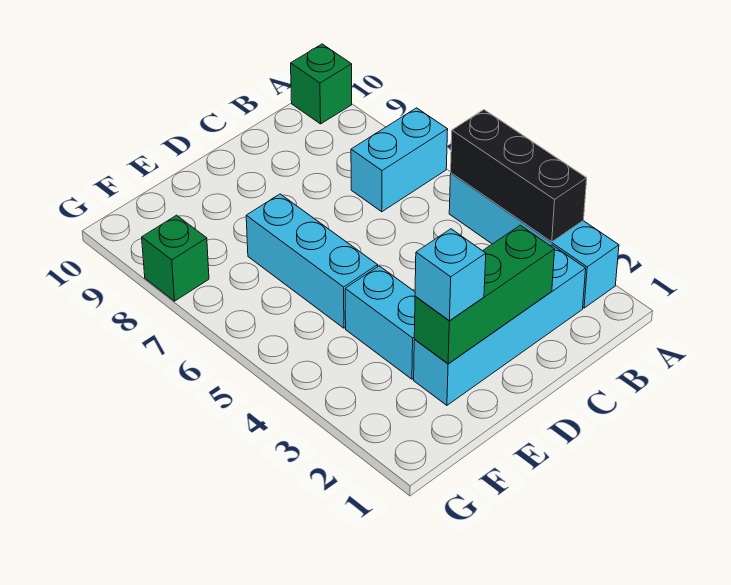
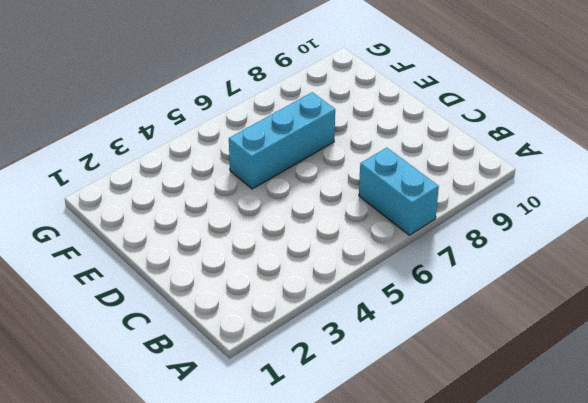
none -> cyan 1x4 brick [449,173,619,308]
none -> green 1x1 brick [291,44,352,124]

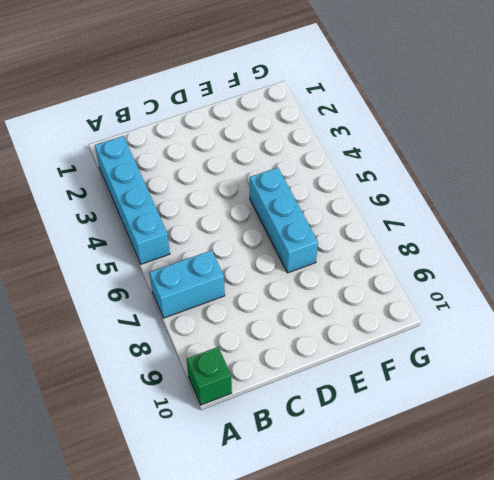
none -> cyan 1x4 brick [414,245,586,405]
none -> cyan 1x2 brick [345,266,415,379]

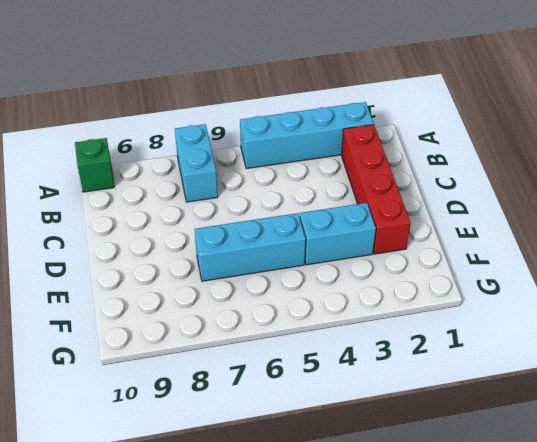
red 1x4 brick [342,125,410,254] -> cyan 1x4 brick [414,245,586,405]
none -> green 1x1 brick [142,215,209,301]
none -> black 1x3 brick [451,110,587,242]

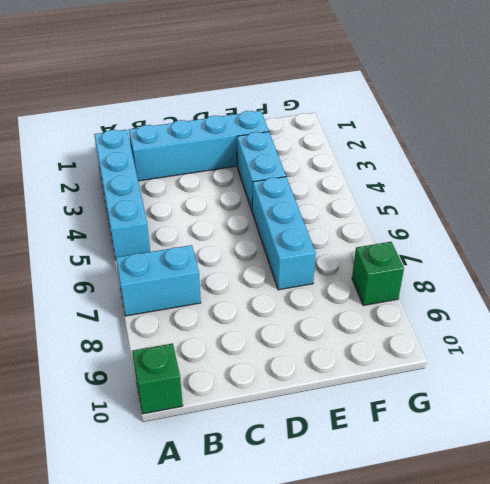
none -> black 1x3 brick [451,110,587,242]
none -> green 1x3 brick [414,225,555,364]

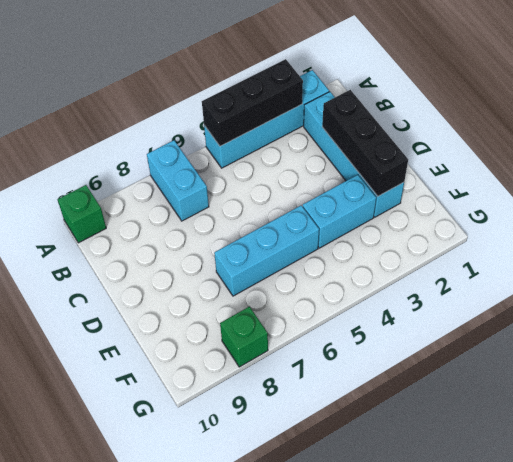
black 1x3 brick [322,90,408,196] -> green 1x3 brick [414,225,555,364]
none -> cyan 1x1 brick [415,229,486,321]

